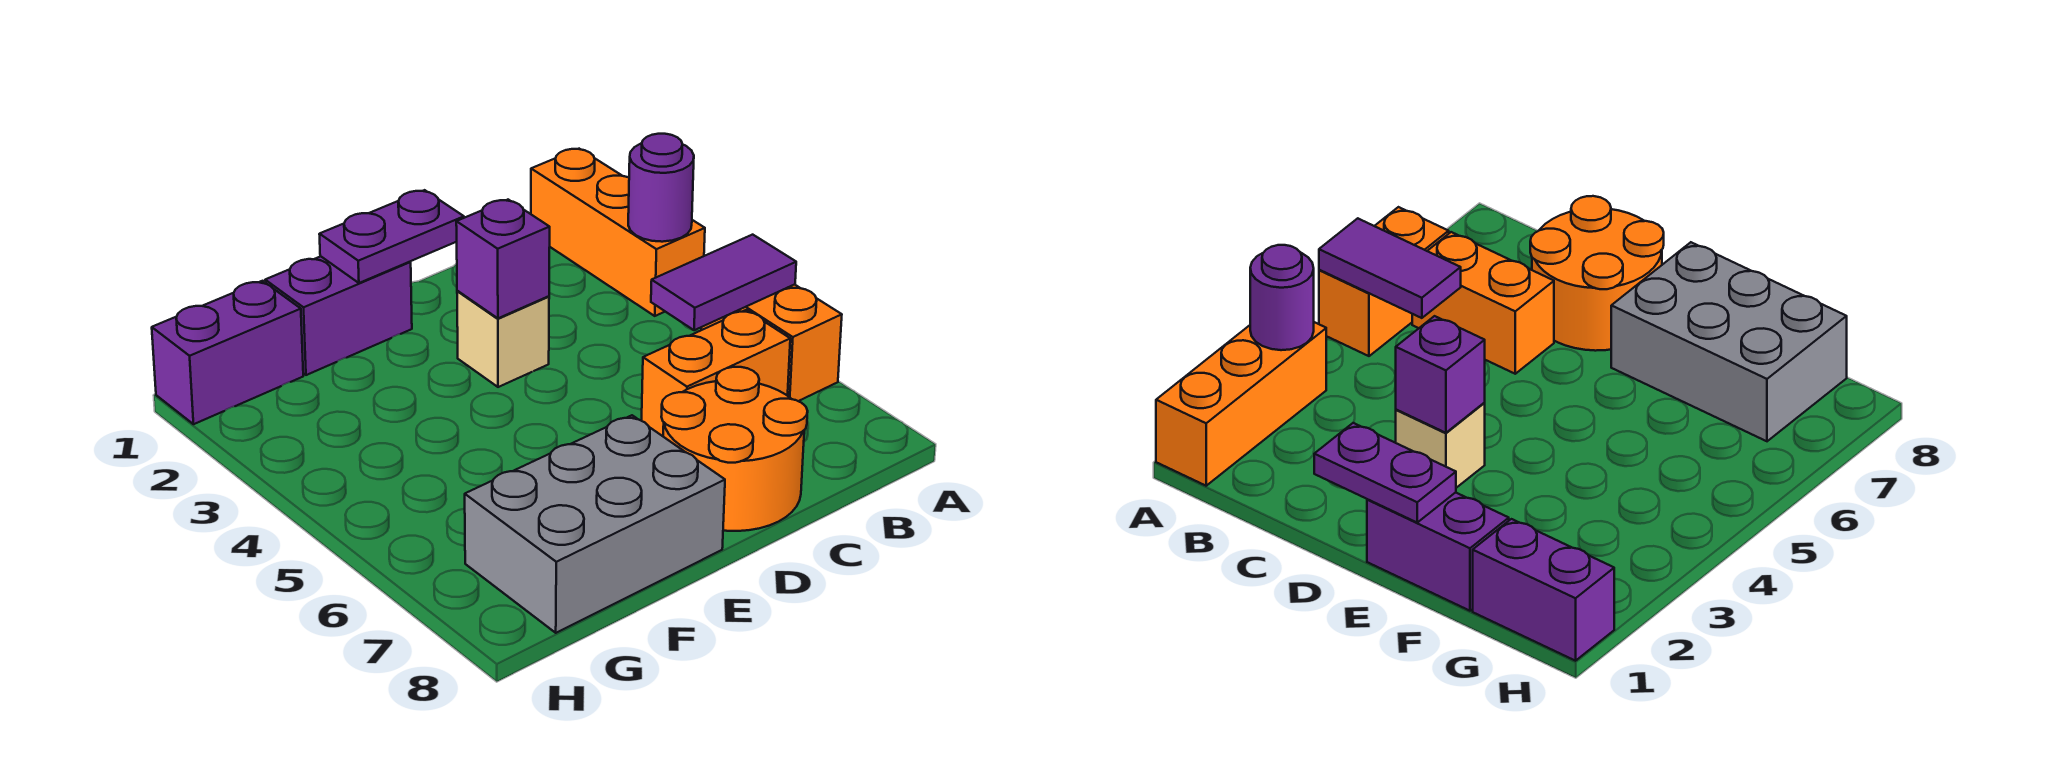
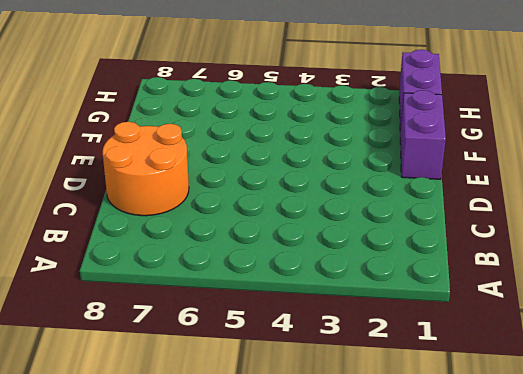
none -> orange 1x3 brick [531,149,705,316]
none -> orange 1x2 brick [701,284,842,401]
none -> orange 1x2 brick [642,310,790,436]

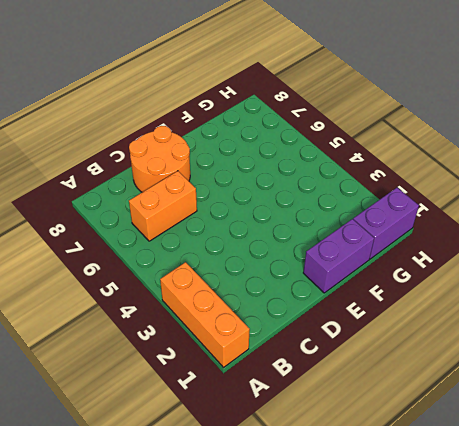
none -> orange 1x2 brick [701,284,842,401]
none -> tan 1x1 brick [457,291,549,387]
none -> grey 2x3 brick [465,415,725,633]

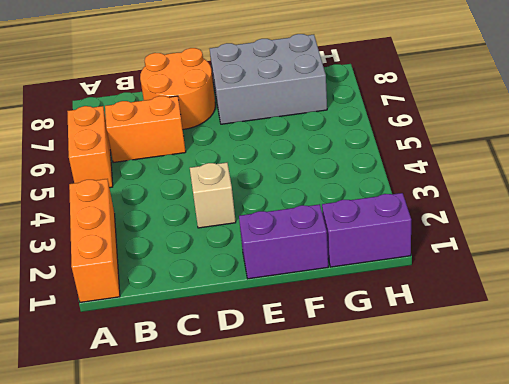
none -> purple 1x1 round brick [628,134,694,242]
none -> purple 1x2 tile [651,235,796,330]
none -> purple 1x2 plate [319,190,464,283]

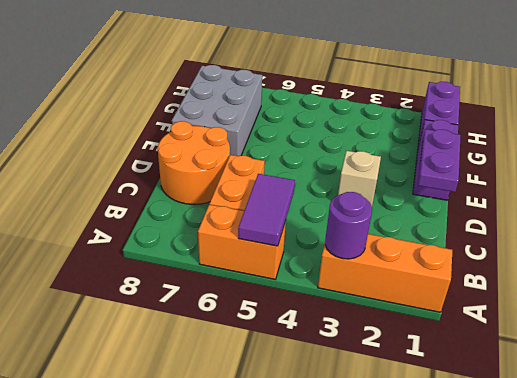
none -> purple 1x1 brick [456,200,550,318]

